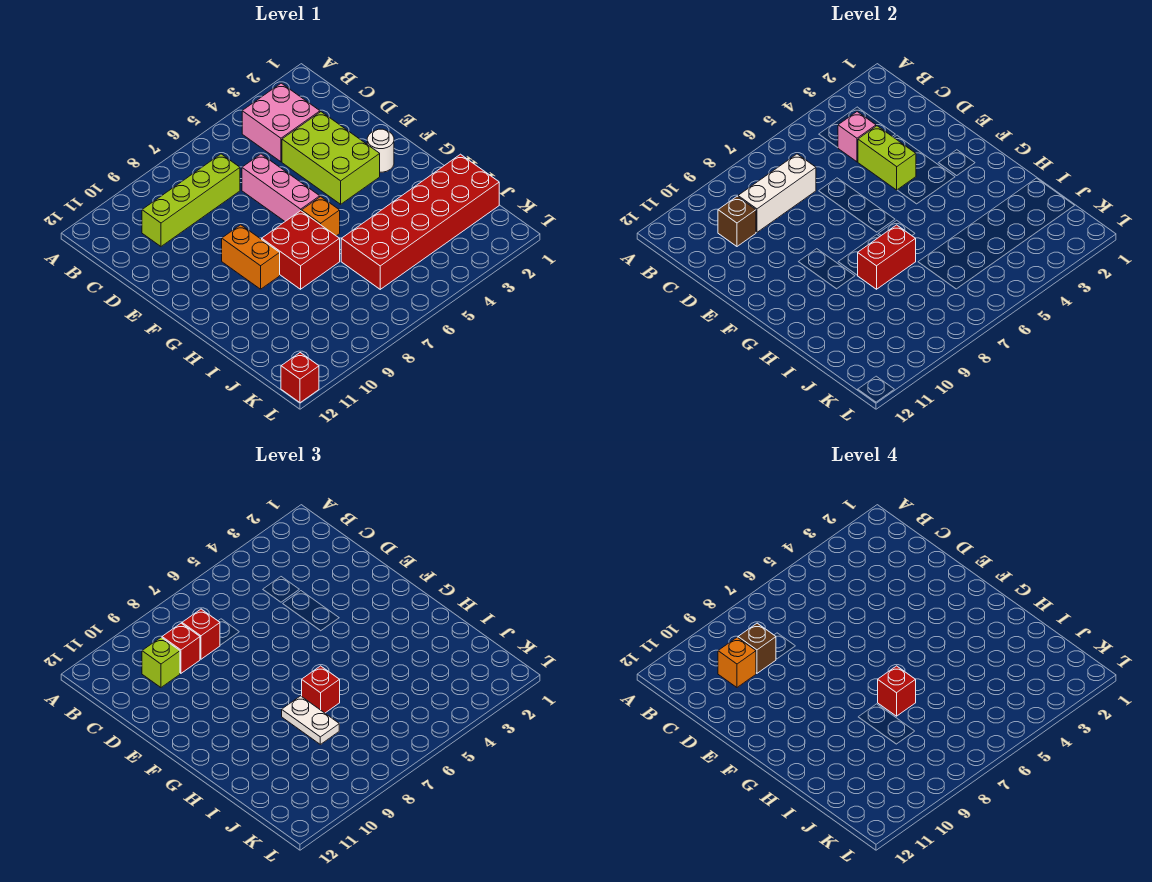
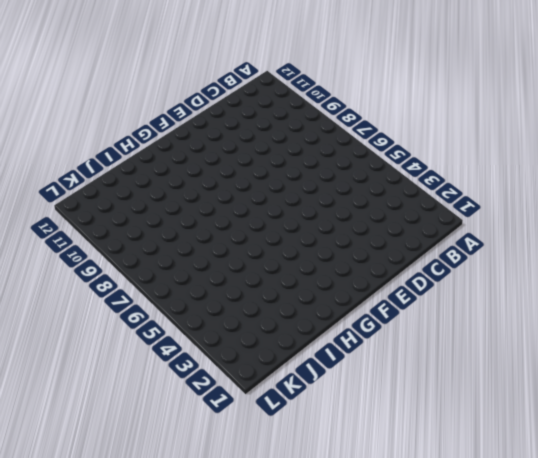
none -> pink 2x2 brick [242,83,320,162]
none -> lime 1x4 brick [142,154,240,246]
none -> lime 2x3 brick [282,112,380,204]

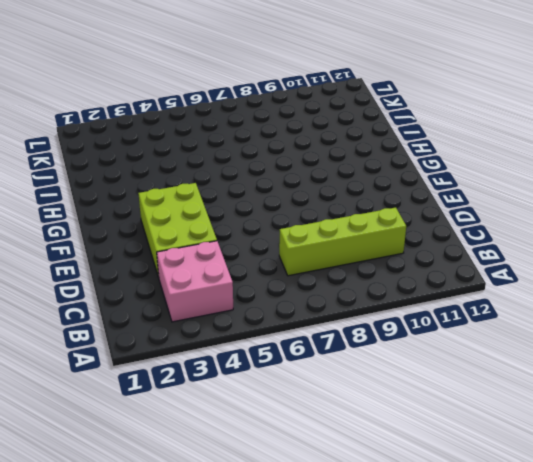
none -> pink 1x3 brick [242,154,320,221]
none -> white 1x1 round brick [367,129,394,172]
none -> orange 1x2 brick [222,225,280,289]

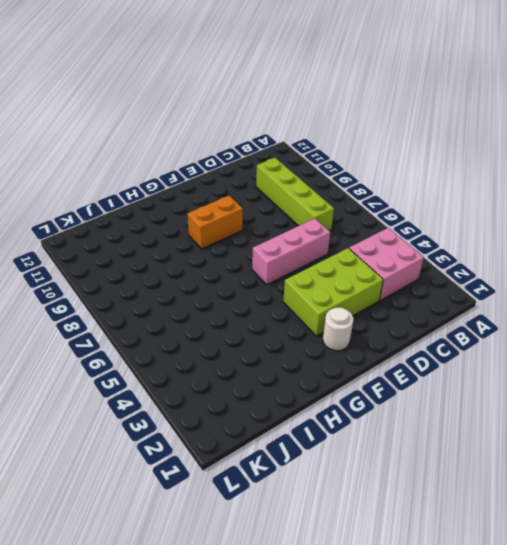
none -> orange 1x1 brick [302,197,340,236]
none -> red 2x2 brick [262,211,340,289]
none -> red 2x6 brick [341,154,499,289]

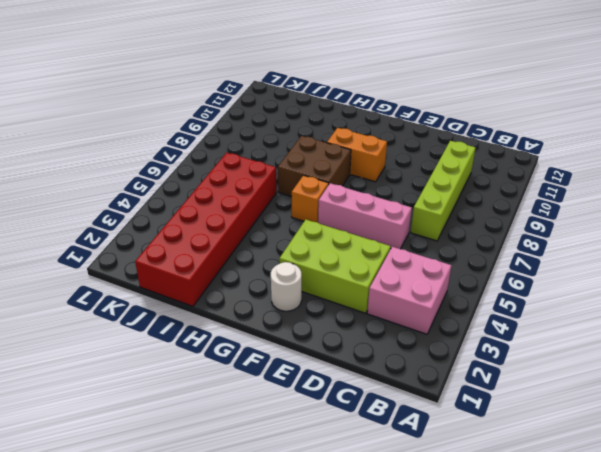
brown 2x2 brick [278,136,351,196] -> red 2x2 brick [262,211,340,289]
none -> red 1x1 brick [281,353,319,403]
none -> pink 1x1 brick [838,112,876,162]
none -> white 1x3 brick [738,154,816,232]

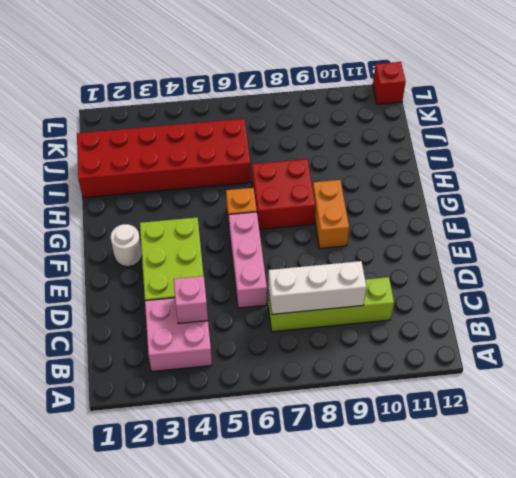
none -> brown 1x1 brick [718,196,756,246]
none -> lime 1x2 brick [858,126,916,190]
none -> red 1x2 brick [857,225,916,289]

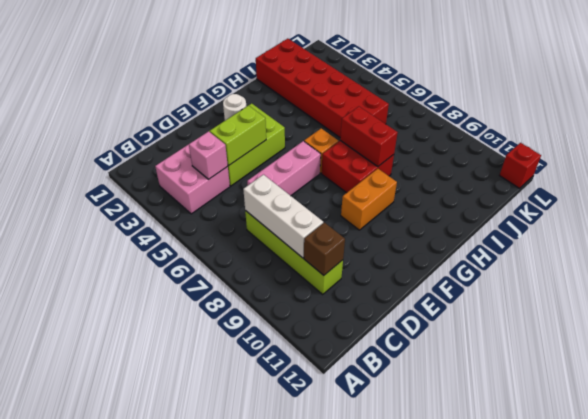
none -> red 1x1 brick [182,609,220,659]
none -> red 1x1 brick [162,623,200,673]
none -> lime 1x1 brick [142,637,180,687]

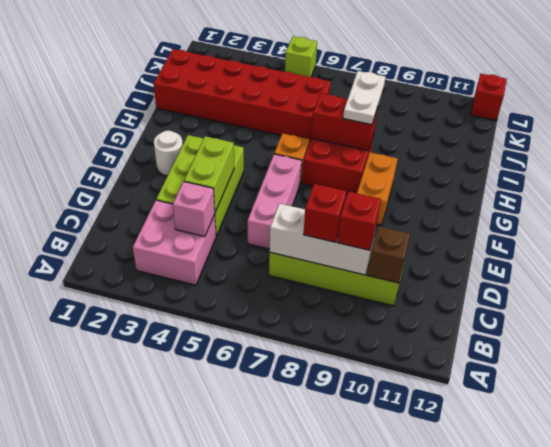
lime 1x1 brick [285,36,317,77] -> lime 1x1 brick moved to [142,637,180,687]
none -> red 1x1 brick [302,666,340,713]
none -> brown 1x1 brick [738,623,776,673]
none -> orange 1x1 brick [718,637,756,687]

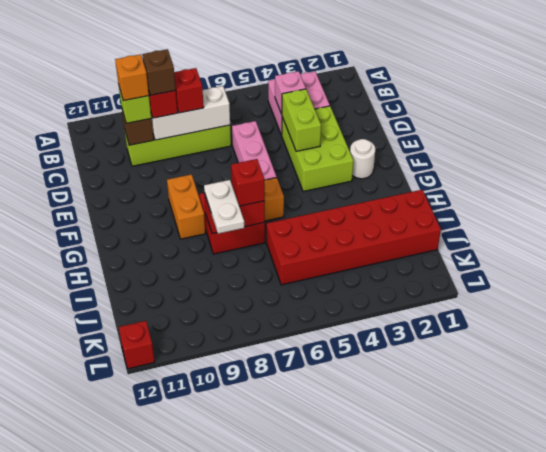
none -> red 1x1 brick [878,666,916,716]

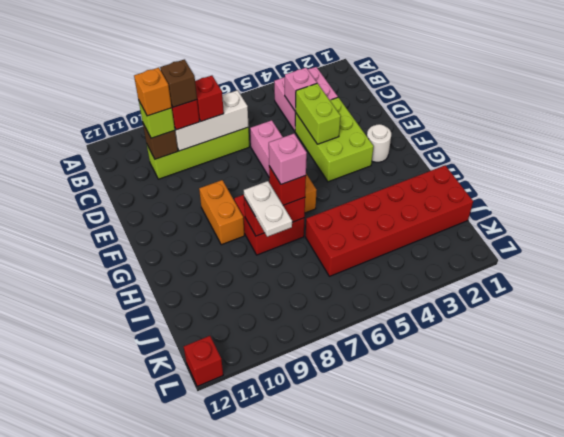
pink 1x1 brick [269,134,307,184] -> red 1x1 brick [878,666,916,716]

